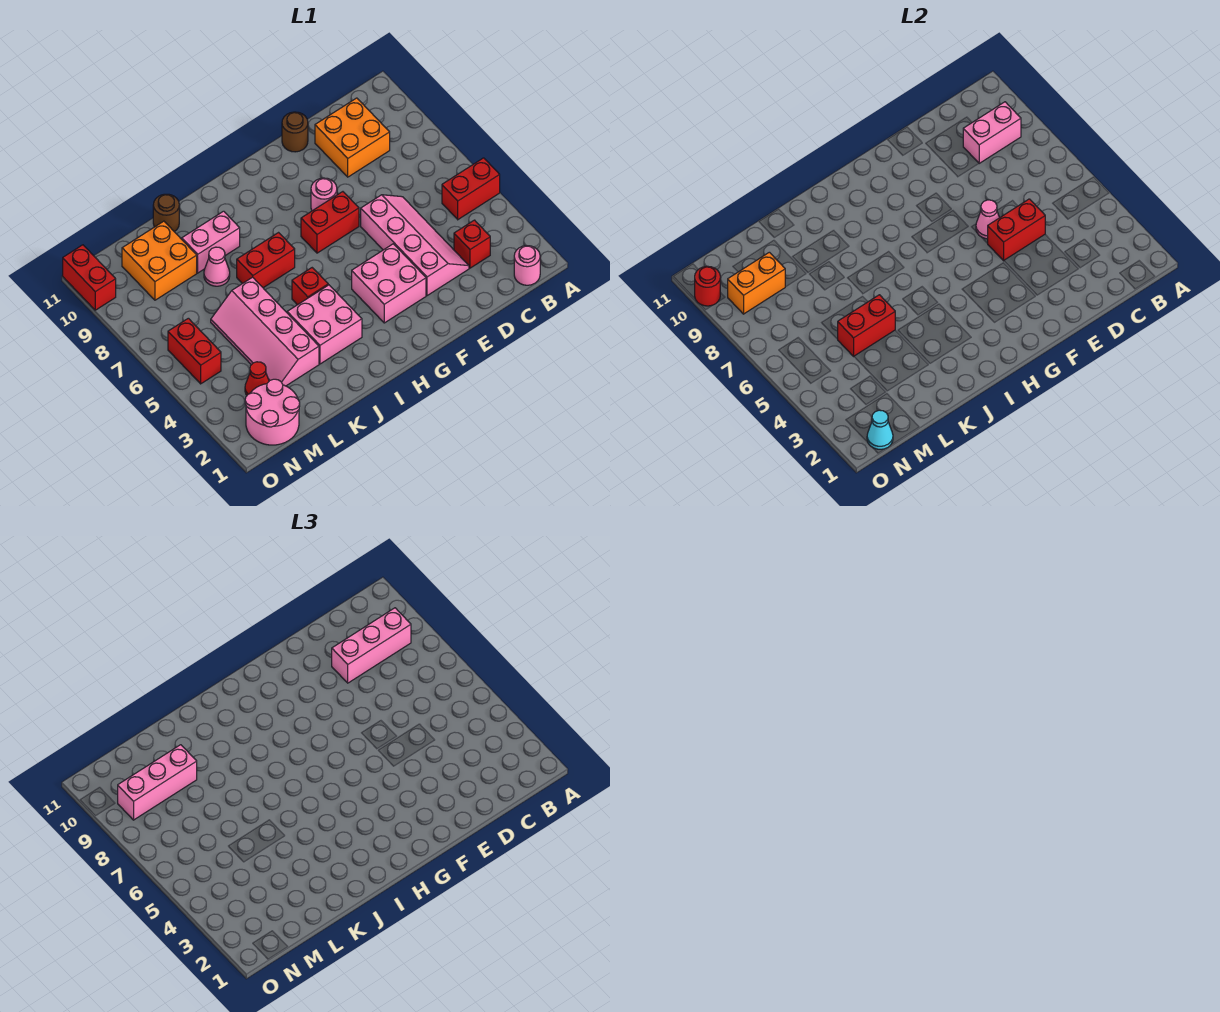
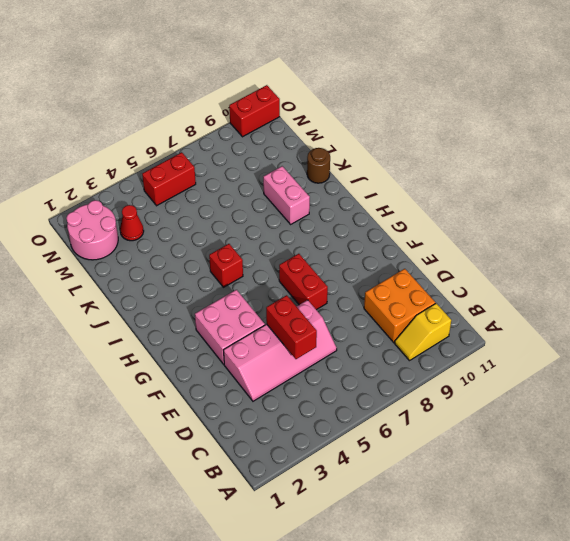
yellow 1x2 slope [395,303,451,361] -> none
none -> red 1x2 brick [442,158,500,219]
none -> pink 1x1 round brick [514,246,540,285]
none -> red 1x1 brick [454,220,490,268]
none -> brown 1x1 round brick [282,112,308,152]

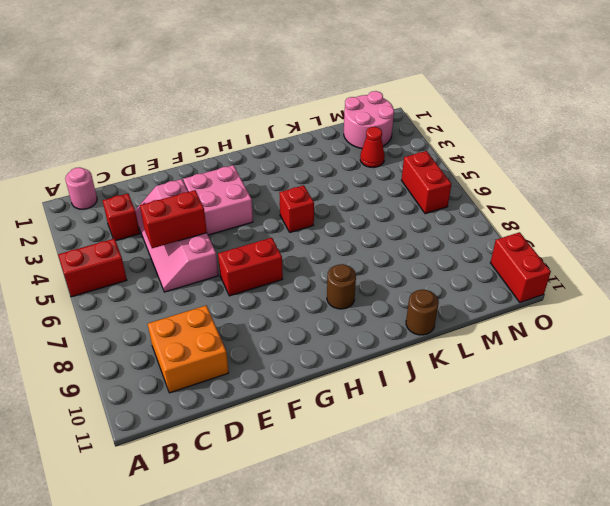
brown 1x1 round brick [327,264,356,309] -> brown 1x1 round brick moved to [282,112,308,152]
none -> pink 1x1 round brick [311,178,337,211]
none -> pink 2x2 brick [287,285,362,364]
none -> red 1x2 brick [237,233,295,288]
none -> pink 1x2 brick [182,211,240,273]

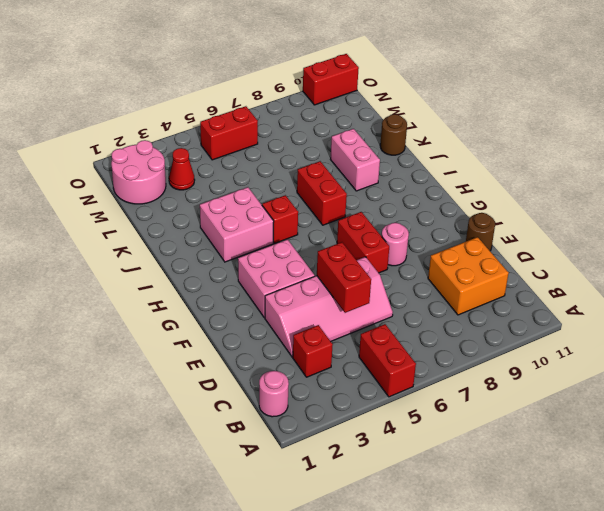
none -> pink 2x4 slope [211,277,319,386]
none -> pink 1x1 cone [204,247,230,286]
none -> orange 2x2 brick [122,221,197,300]
none -> pink 1x2 brick [963,102,1021,163]

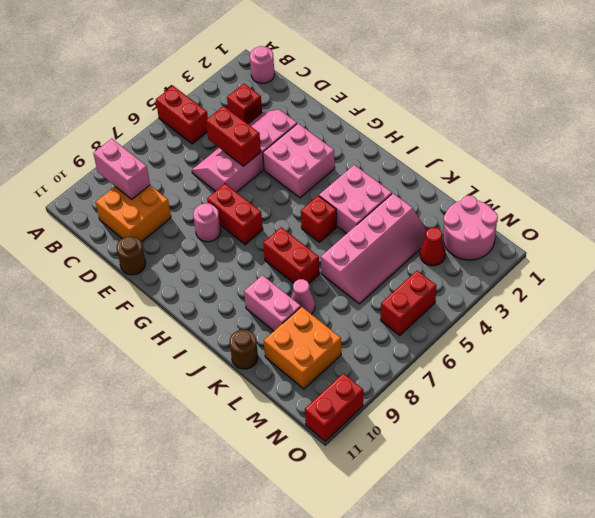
none -> pink 1x1 cone [976,200,999,239]
none -> red 1x2 brick [838,295,895,356]
none -> orange 1x2 brick [728,252,785,314]
none -> cyan 1x1 cone [867,410,893,449]

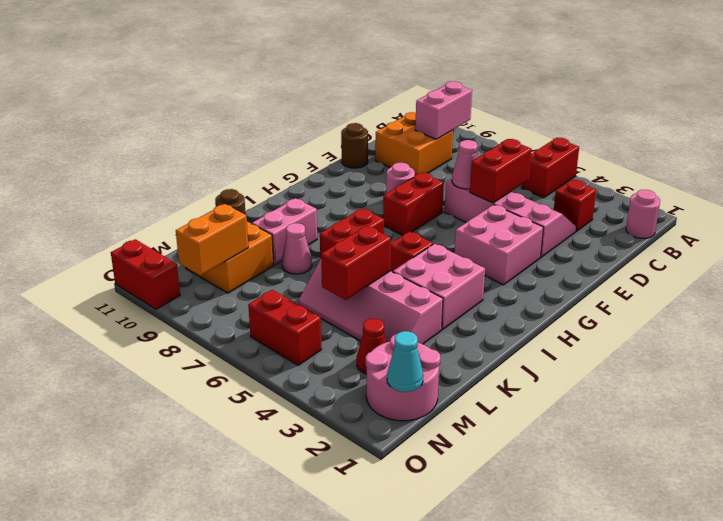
none -> red 1x1 round brick [695,266,720,306]
none -> pink 1x3 brick [332,608,411,683]
none -> pink 1x3 brick [118,745,197,820]

